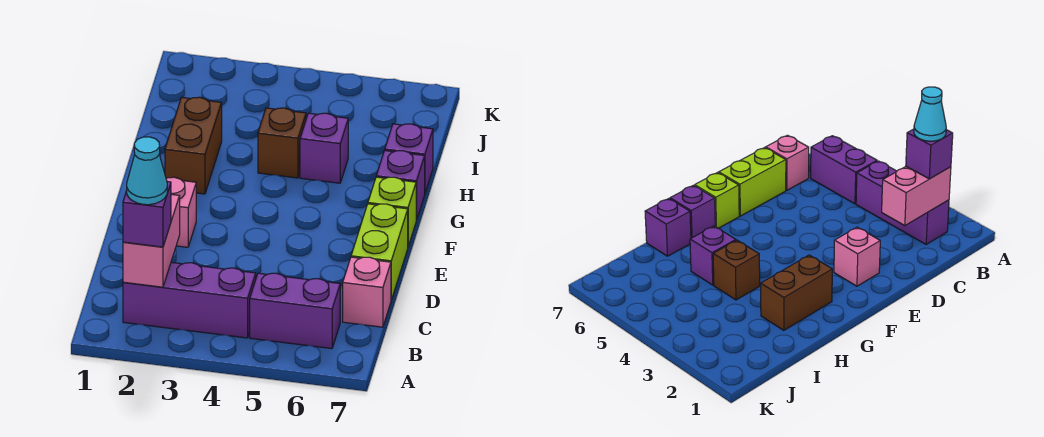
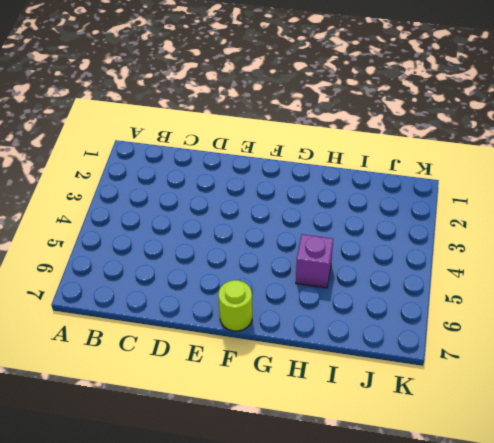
lime 1x1 round brick [218,280,252,331] -> lime 1x1 brick [368,177,416,246]
none -> purple 1x3 brick [123,262,256,338]
none -> purple 1x2 brick [250,273,340,349]
none -> pink 1x1 brick [343,257,391,327]

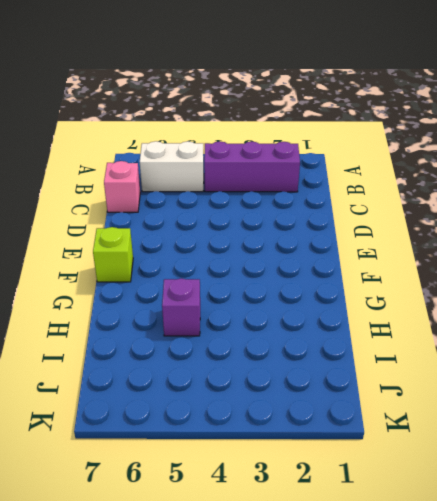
white 1x2 brick [140,141,204,192] -> purple 1x2 brick [250,273,340,349]
none -> lime 1x2 brick [351,204,408,300]
none -> pink 1x1 brick [166,177,196,247]
none -> brown 1x2 brick [165,97,222,194]

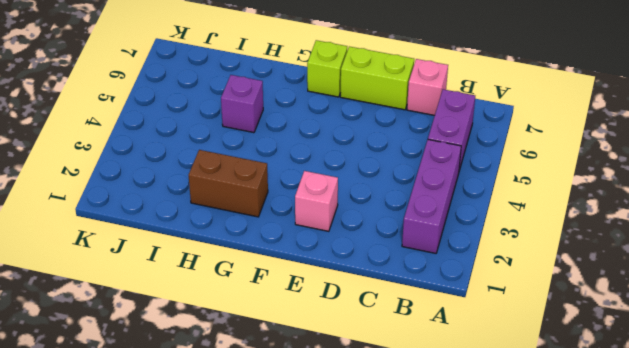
none -> purple 1x1 brick [376,151,425,220]
none -> brown 1x1 brick [258,108,306,178]
none -> purple 1x1 brick [385,124,433,192]

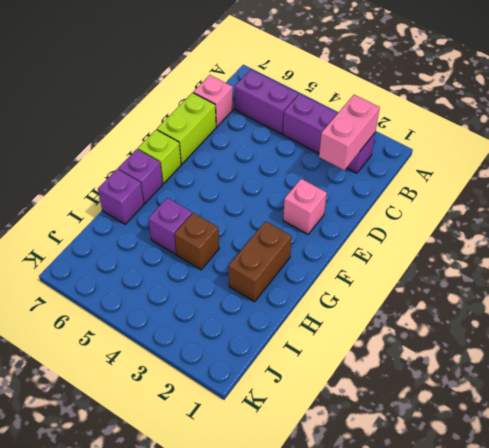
none -> purple 1x1 brick [123,182,171,247]
none -> cyan 1x1 cone [127,137,167,205]

